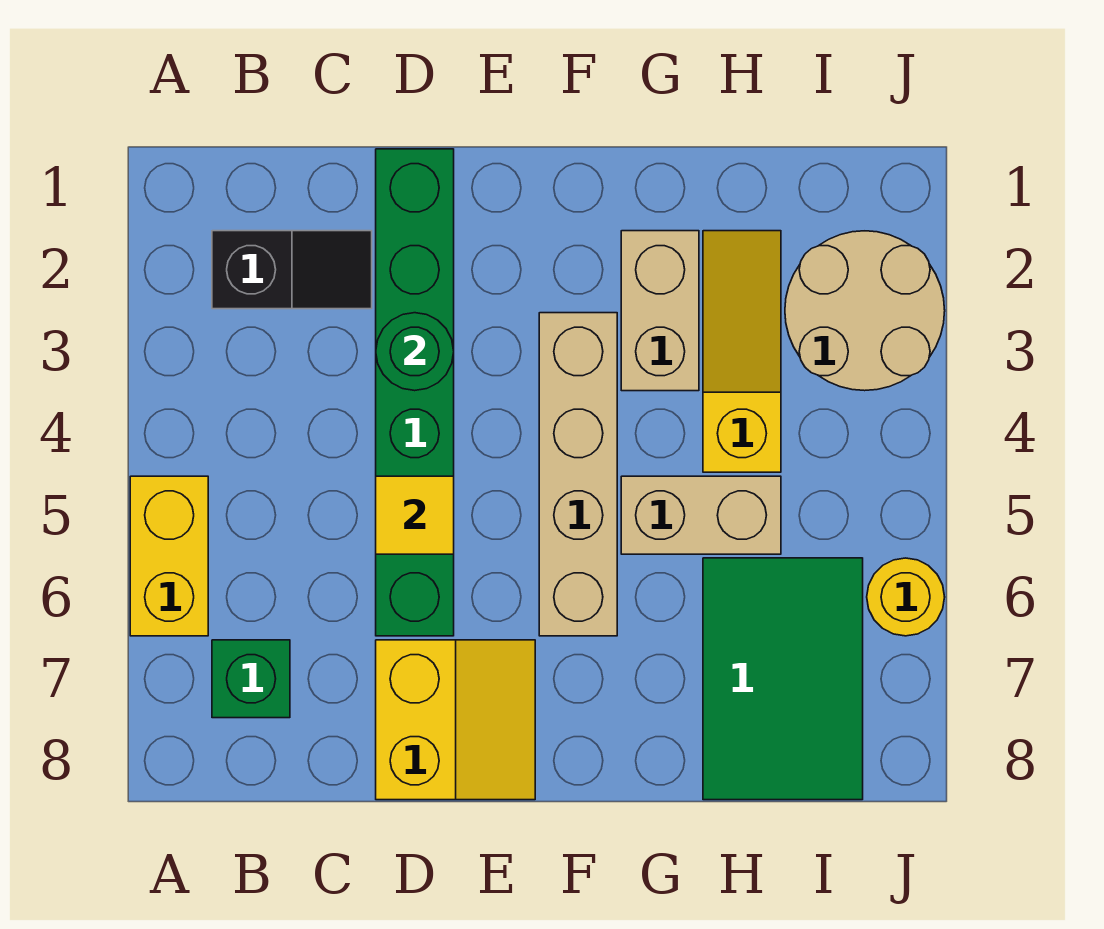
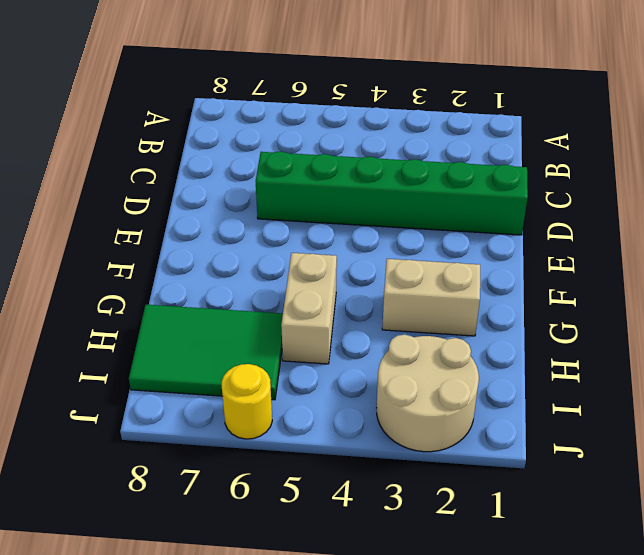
none -> yellow 1x2 brick [130,476,208,636]
none -> black 1x2 slope [212,231,372,309]
none -> green 1x1 brick [212,640,290,718]

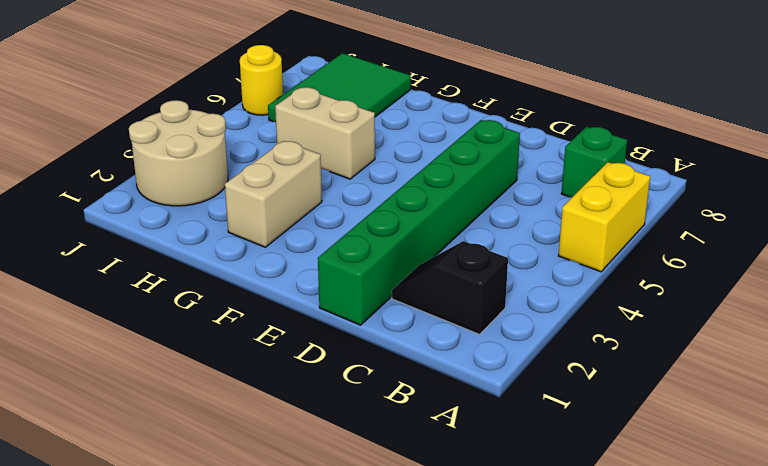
none -> yellow 2x2 slope [376,640,535,800]
none -> tan 1x4 brick [539,313,617,636]
none -> yellow 1x3 slope [703,231,781,472]

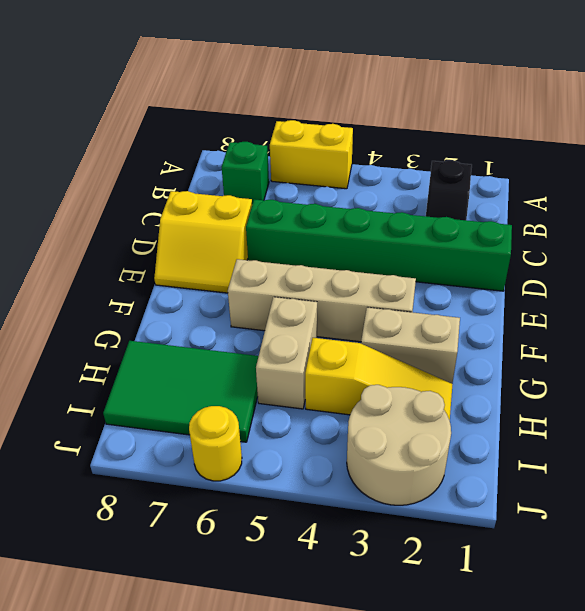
none -> green 1x1 round brick [376,313,454,391]
none -> yellow 1x1 tile [376,476,454,554]

